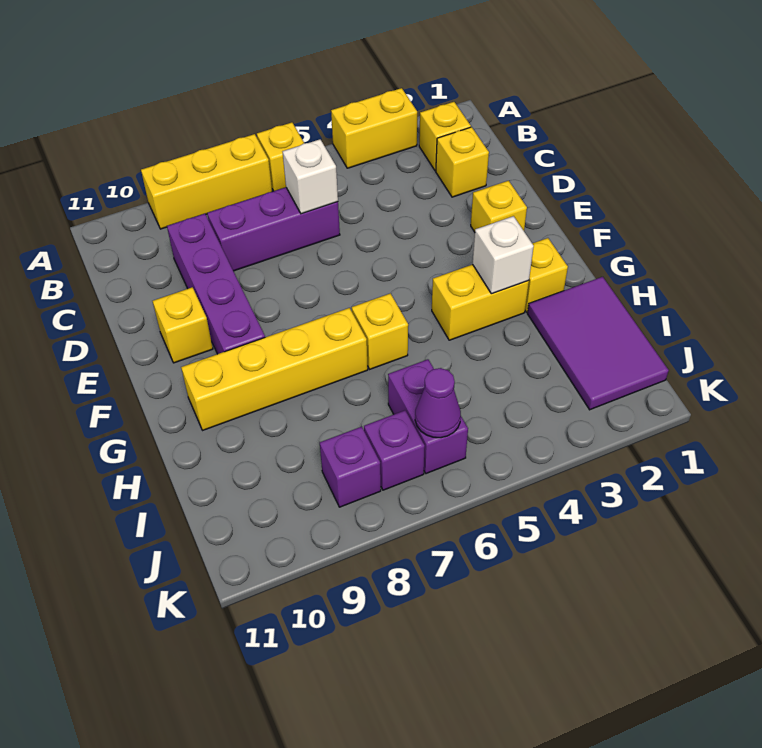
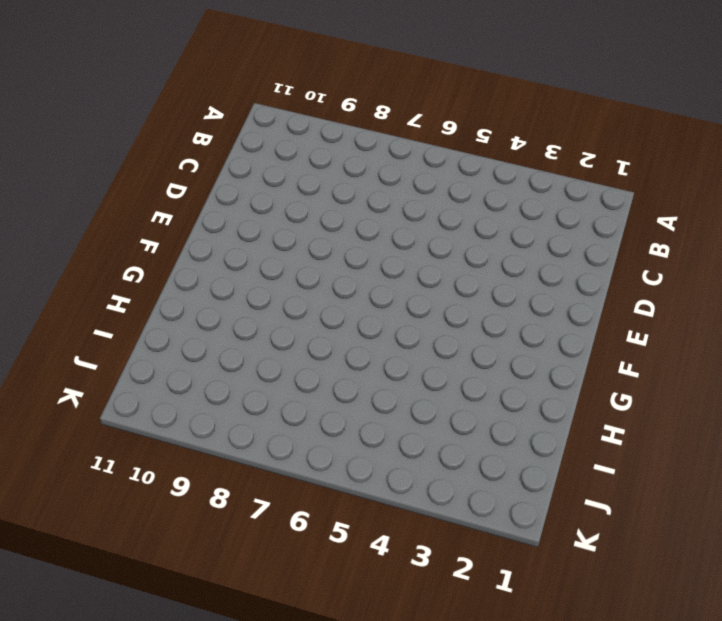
none -> yellow 1x2 brick [331,88,417,168]
none -> yellow 1x1 brick [257,122,304,191]
none -> yellow 1x3 brick [141,134,272,229]

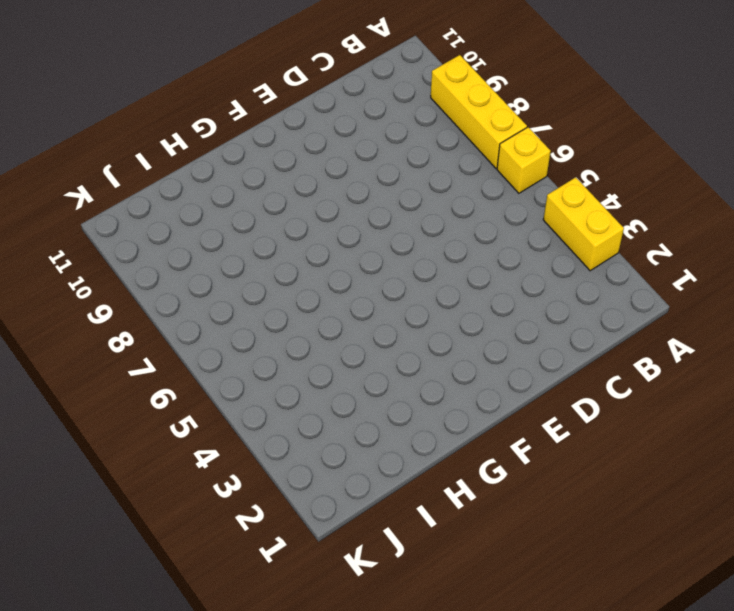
none -> yellow 1x1 brick [419,102,471,171]
none -> yellow 1x1 brick [436,127,489,197]
none -> purple 1x3 brick [207,187,340,271]

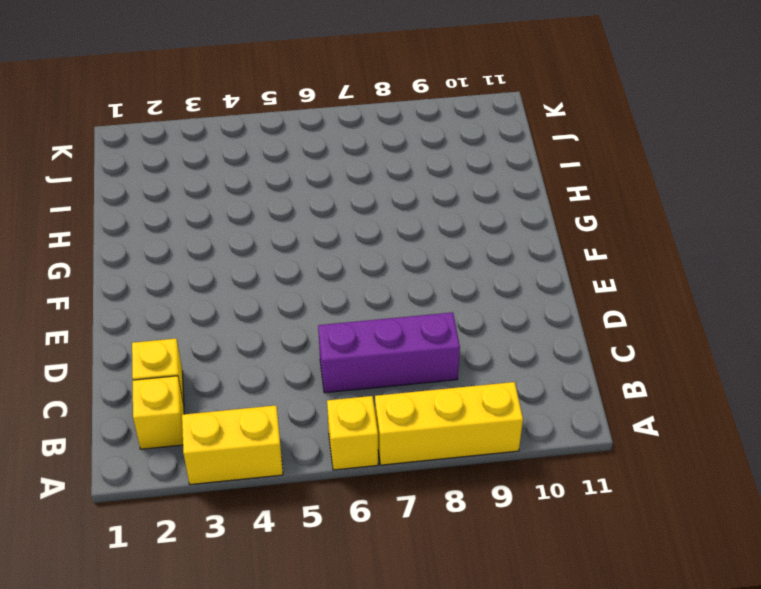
none -> purple 1x4 brick [167,214,265,354]
none -> yellow 1x1 brick [471,181,527,232]
none -> yellow 1x1 brick [153,287,213,363]

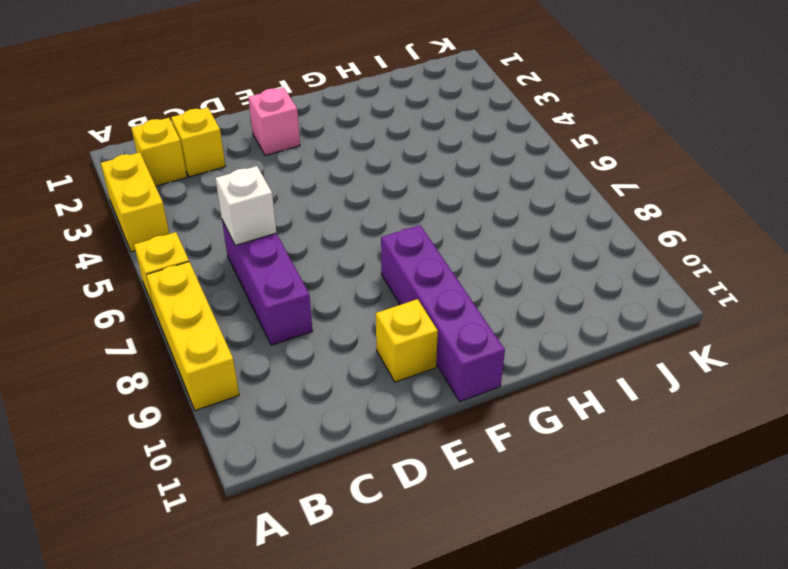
pink 1x1 brick [248,87,300,156] -> yellow 1x1 brick [471,181,527,232]
purple 1x4 brick [381,225,505,401] -> purple 1x4 brick turned to [167,214,265,354]
none -> yellow 1x1 brick [525,238,568,312]
none -> yellow 1x2 brick [432,264,529,340]
none -> yellow 1x1 brick [352,293,408,369]

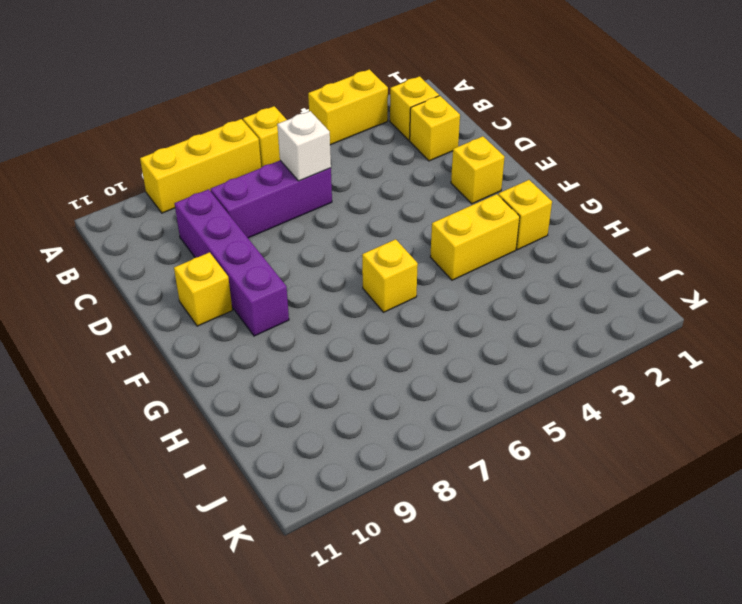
none -> yellow 1x4 brick [181,308,368,430]
none -> purple 2x3 tile [527,277,669,410]
none -> purple 1x2 brick [388,359,468,474]

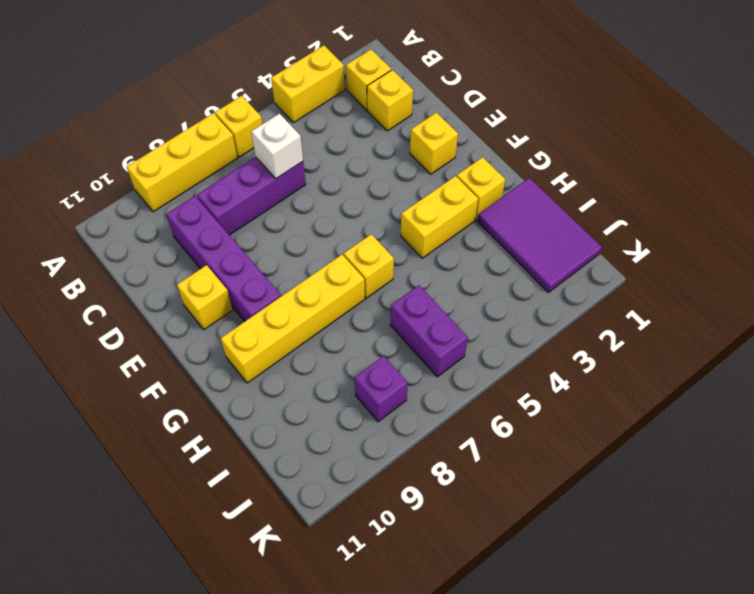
none -> purple 1x1 brick [364,410,425,490]
none -> white 1x1 brick [473,216,534,294]
none -> purple 1x1 cone [415,368,461,438]

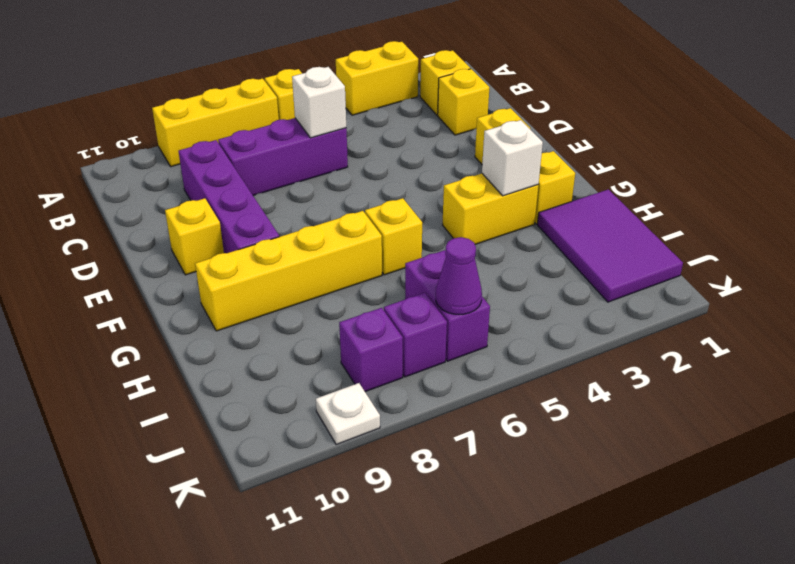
white 1x1 plate [316,383,380,445] -> none

